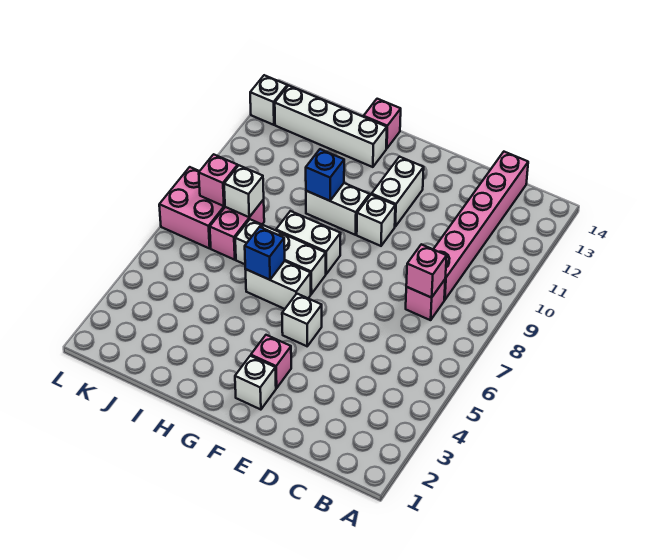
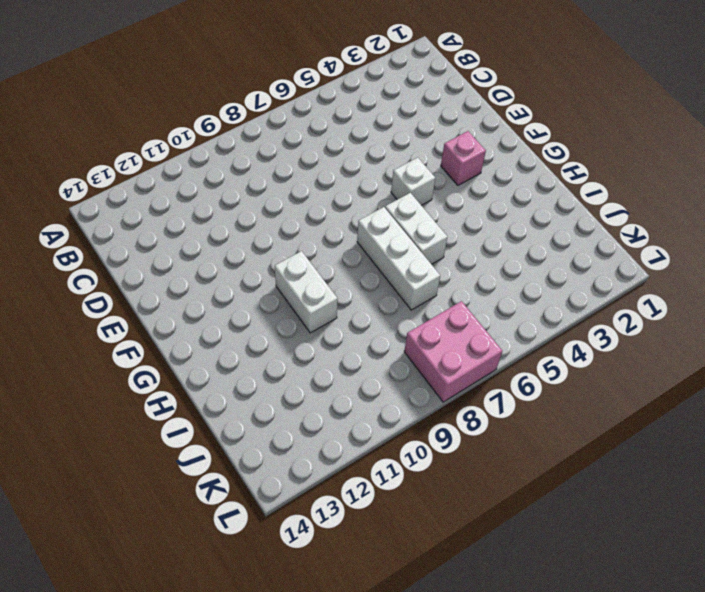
none -> pink 1x1 brick [406,280,445,320]
none -> pink 1x6 brick [433,152,528,300]
none -> white 1x1 brick [235,356,276,410]

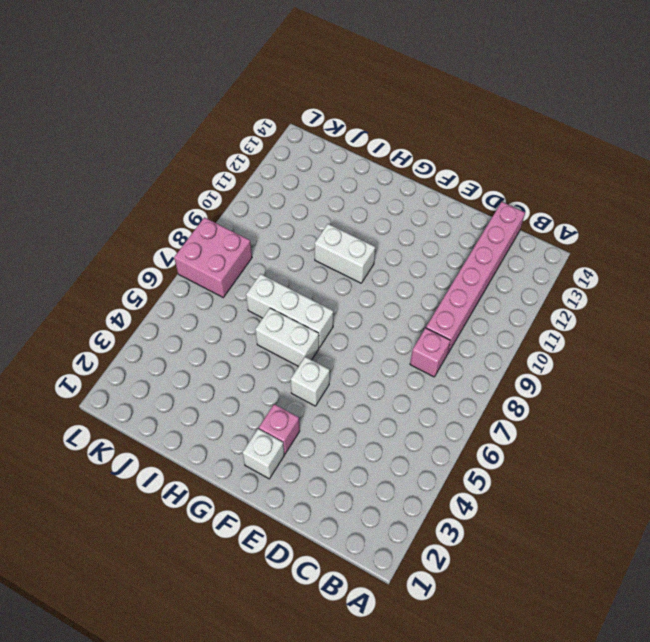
none -> white 1x1 brick [357,195,395,246]
none -> white 1x2 brick [372,157,424,226]
none -> white 1x2 brick [276,211,341,274]

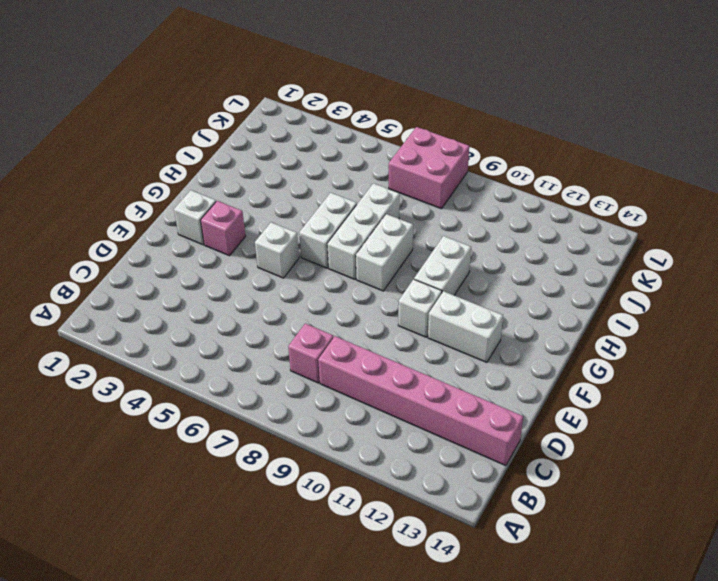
none -> white 1x4 brick [275,85,387,167]
none -> pink 1x1 brick [364,99,401,149]
none -> pink 1x2 brick [210,200,264,260]

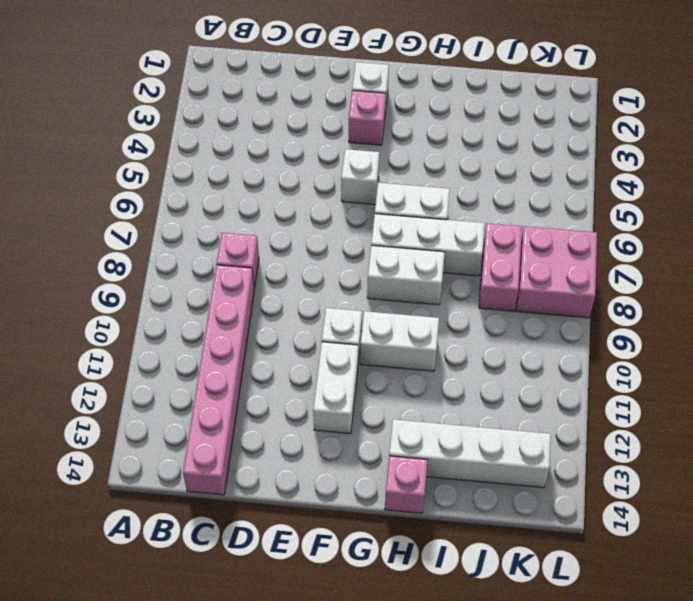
none -> white 1x1 brick [250,75,287,125]
none -> pink 1x1 brick [406,244,447,298]
none -> blue 1x1 brick [245,227,285,280]

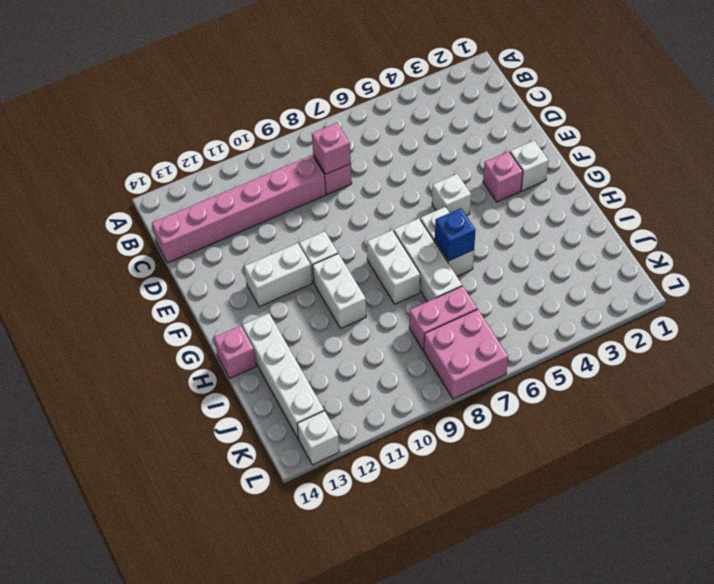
none -> blue 1x1 brick [306,149,344,201]
none -> white 1x1 brick [224,166,264,217]
none -> pink 1x1 brick [199,154,238,206]

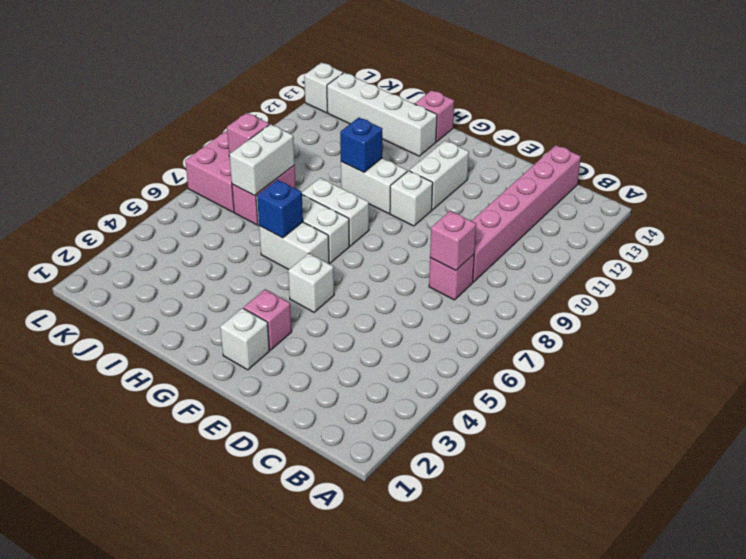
white 1x2 brick [229,124,295,196] -> white 1x1 brick [224,166,264,217]

